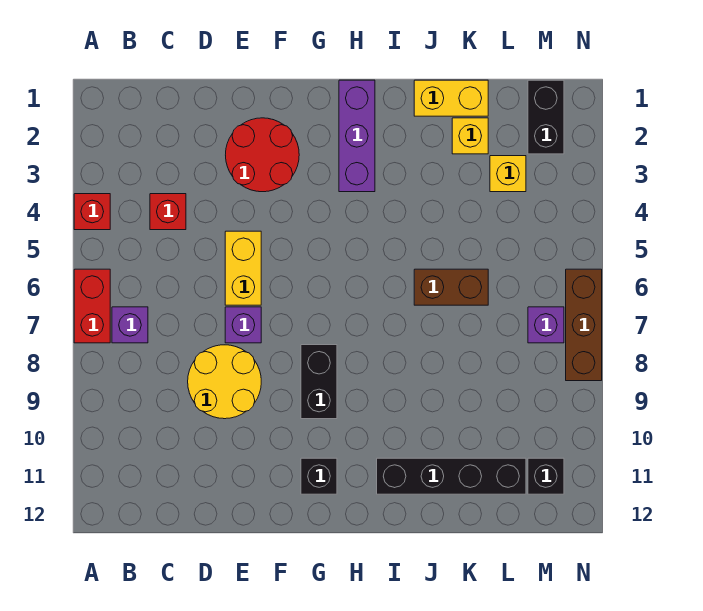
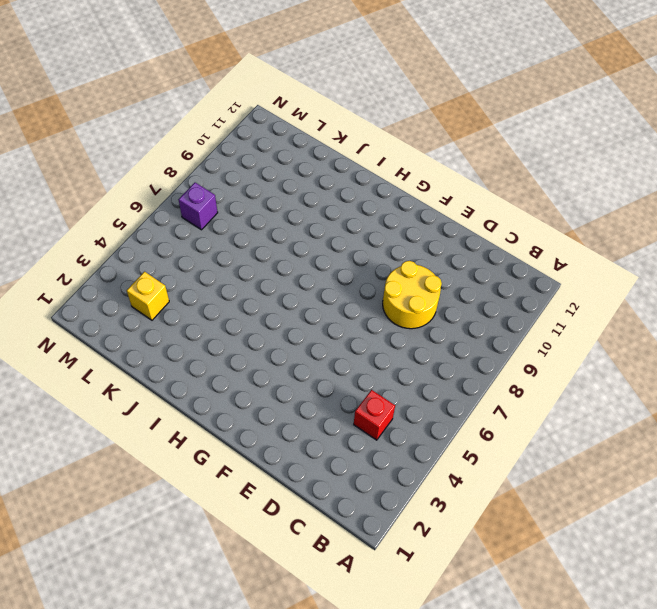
none -> red 1x1 brick [74,194,110,230]
none -> red 1x2 brick [74,269,110,343]
none -> purple 1x1 brick [112,307,148,343]

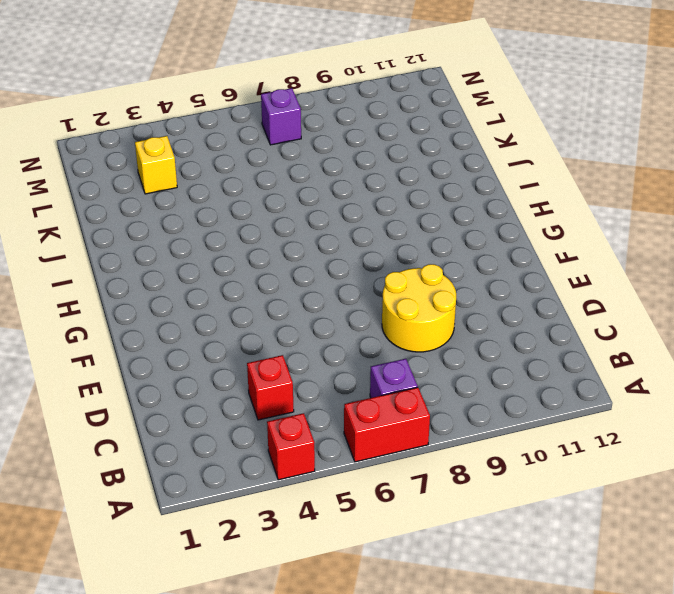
none -> red 2x2 round brick [226,118,299,192]
none -> yellow 1x2 brick [225,231,261,305]
none -> purple 1x1 brick [225,307,261,343]

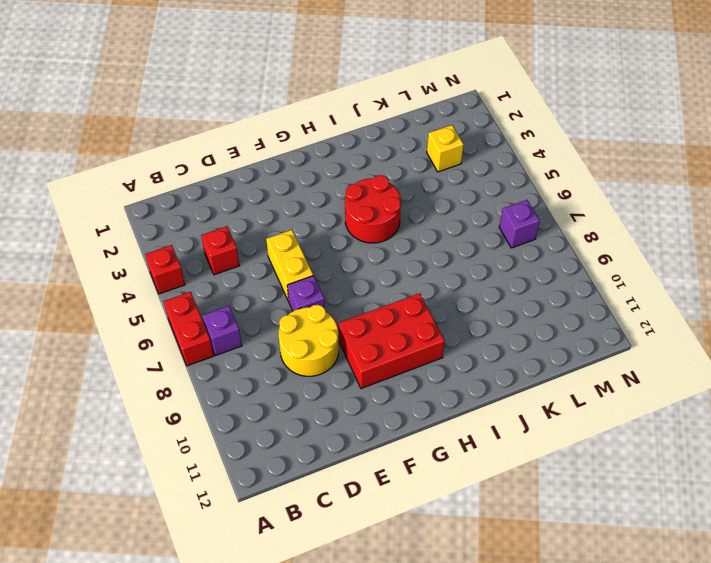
red 2x3 brick [338,293,445,389] -> black 1x2 brick [301,345,337,419]
red 2x2 round brick [345,175,401,243] -> red 2x2 round brick moved to [226,118,299,192]
none -> black 1x1 brick [301,458,337,494]
none -> purple 1x3 brick [339,80,375,192]
none -> black 1x4 brick [377,458,526,494]

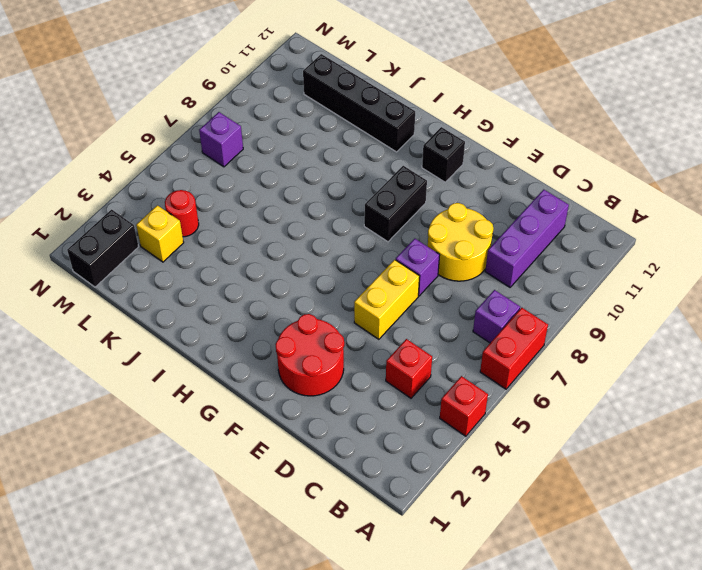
purple 1x3 brick [485,190,569,287] -> purple 1x3 brick moved to [339,80,375,192]
red 1x1 round brick [165,190,199,237] -> none
none -> yellow 1x2 brick [414,80,488,116]
none -> brown 1x2 brick [414,269,488,305]
none -> yellow 1x1 brick [452,118,488,154]

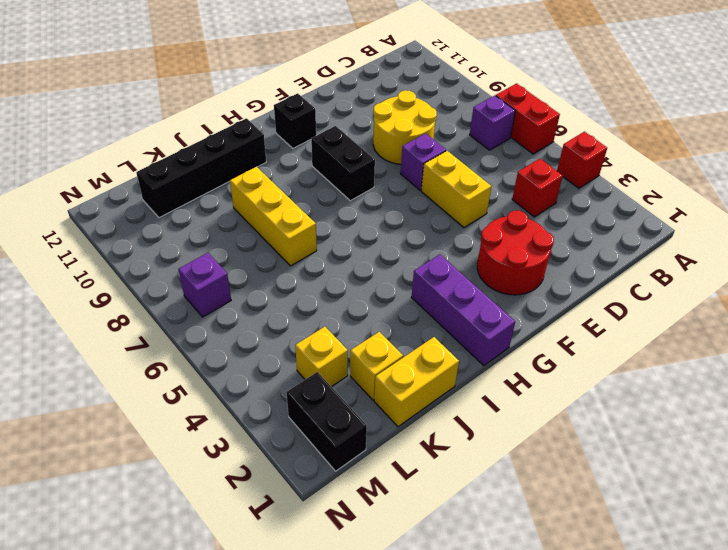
yellow 1x3 brick [230,167,317,266] -> none
none -> brown 1x2 brick [414,269,488,305]
none -> black 1x1 brick [528,458,564,494]
none -> brown 1x3 brick [566,269,602,381]

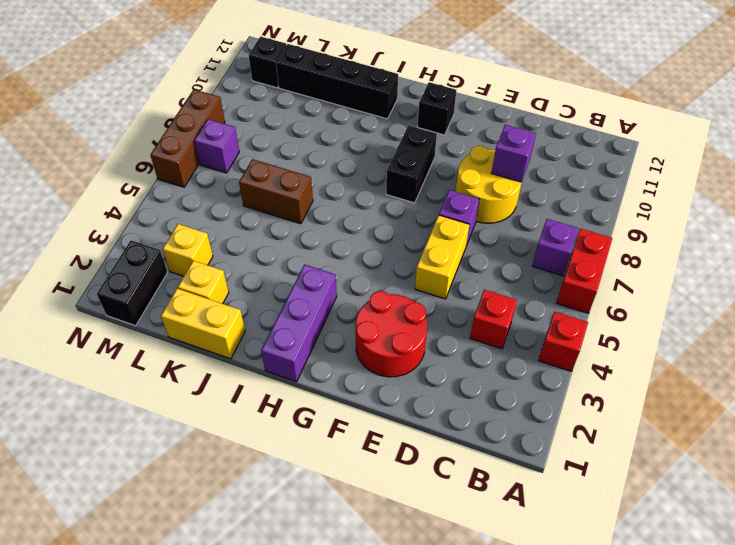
purple 1x1 brick [491,125,536,182] -> none

